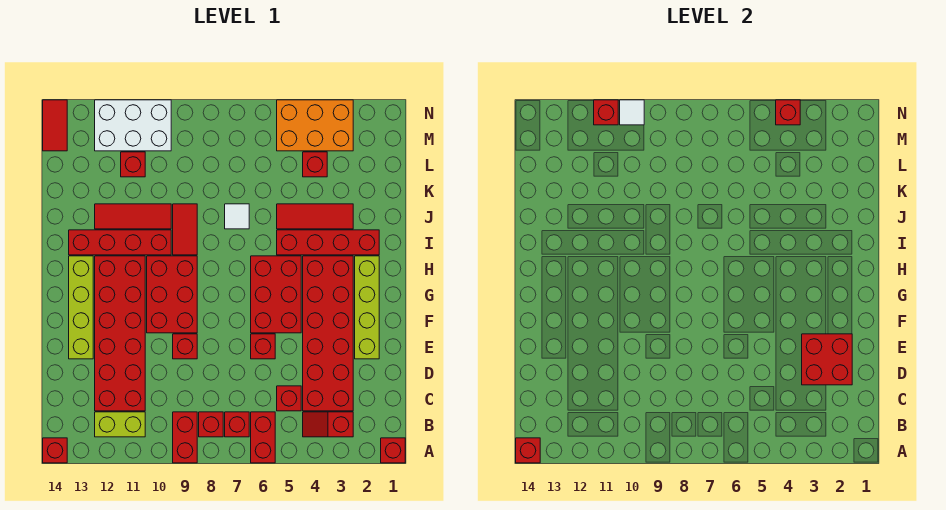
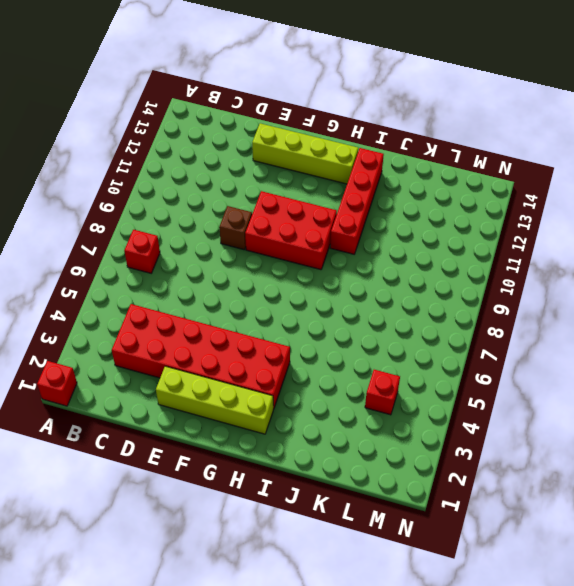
brown 1x1 brick [219,206,252,250] -> red 1x1 brick [173,334,197,359]
none -> red 1x2 brick [251,412,275,463]
none -> red 1x2 brick [173,412,197,463]
none -> red 1x1 brick [43,438,67,463]
none -> red 1x2 slope [303,412,353,437]

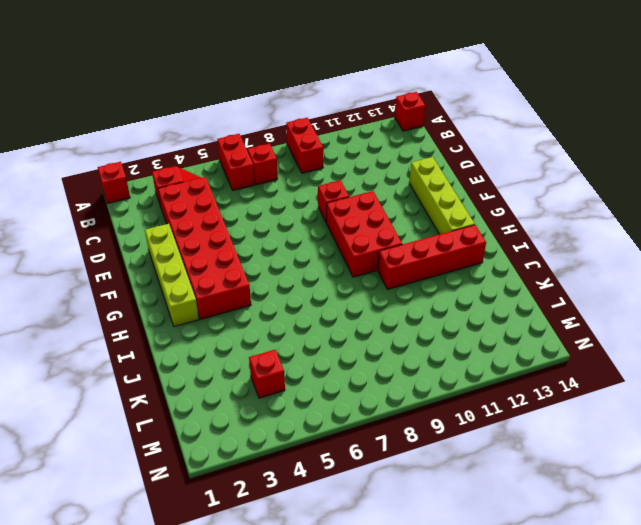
none -> red 1x1 brick [199,412,223,437]
none -> lime 1x2 brick [95,412,145,437]
none -> red 1x1 brick [277,386,301,411]
none -> red 2x6 brick [95,256,145,411]

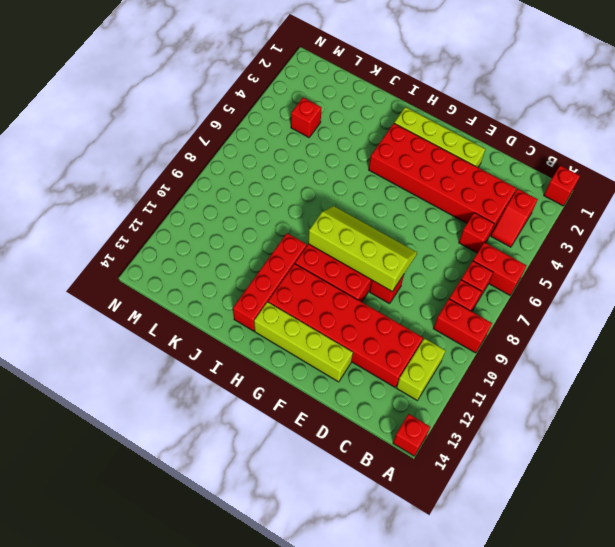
lime 2x4 slope [308,206,417,291] -> none
none -> red 1x1 brick [251,334,275,359]
none -> red 2x3 brick [251,256,301,333]
none -> red 1x4 brick [277,230,379,255]
none -> red 1x2 tile [173,204,197,255]

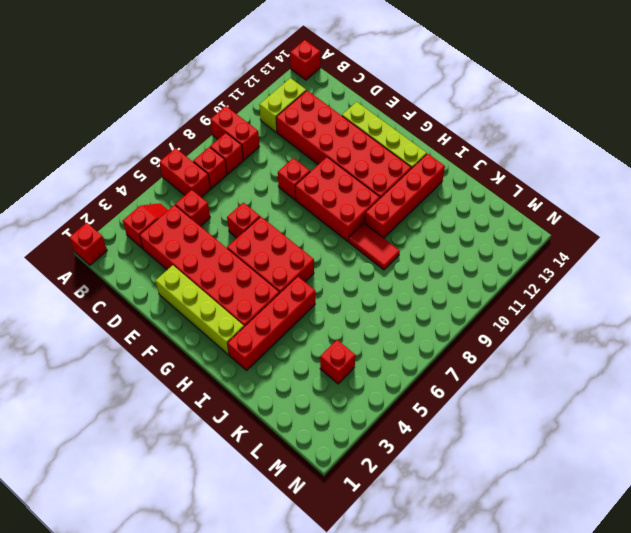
none -> red 1x3 tile [277,204,353,229]
none -> white 1x1 tile [225,204,249,229]
none -> red 1x3 tile [95,204,171,229]
none -> red 1x1 brick [121,152,145,177]

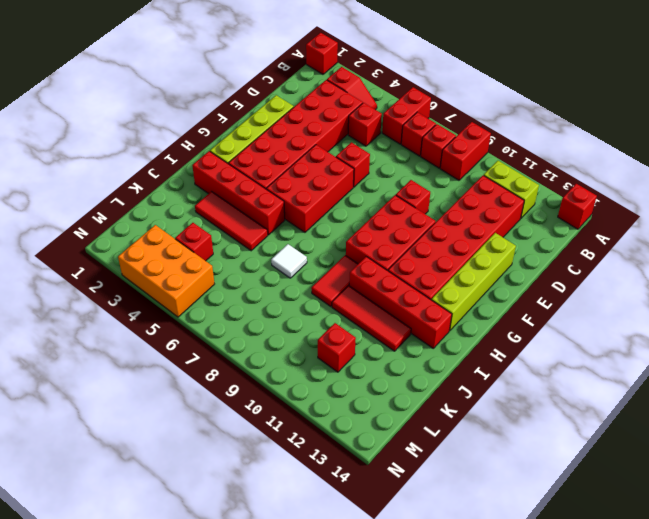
none -> white 2x3 brick [95,100,171,151]
none -> red 1x2 tile [43,100,67,151]
none -> red 1x1 brick [516,438,540,463]
none -> red 2x2 brick [802,334,852,385]

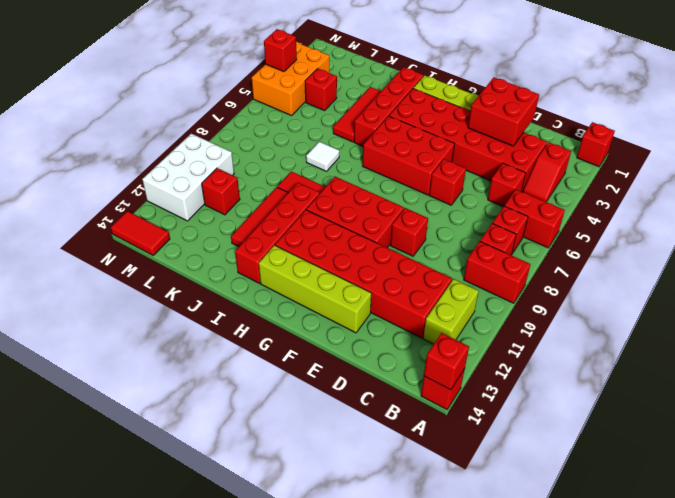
none -> white 1x1 tile [620,100,644,125]
none -> red 1x1 brick [594,100,618,125]

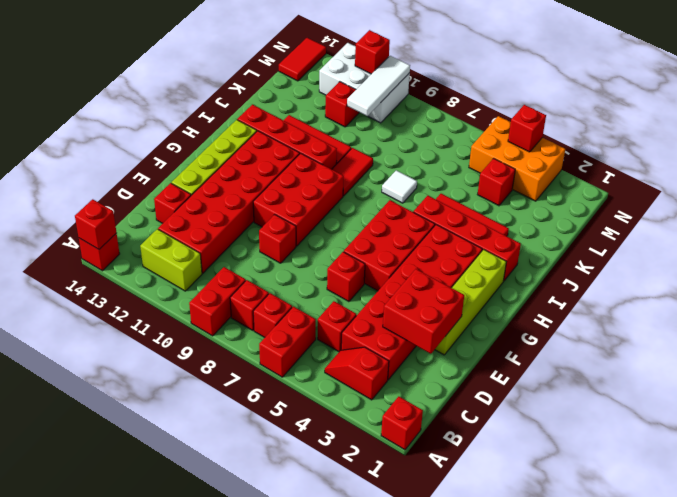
red 1x1 brick [154,183,191,223] -> none
white 1x3 tile [347,56,410,116] -> white 1x1 tile [620,100,644,125]

